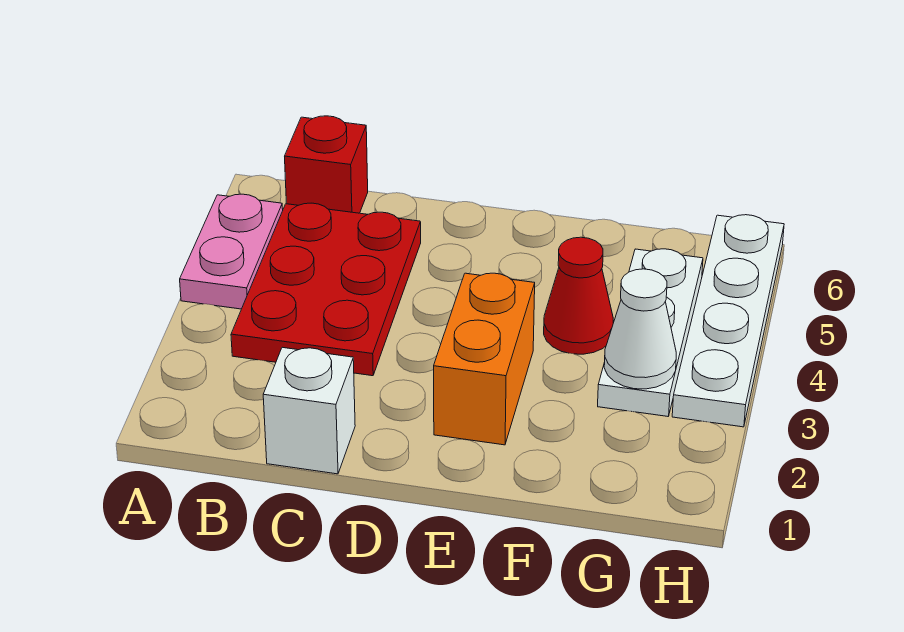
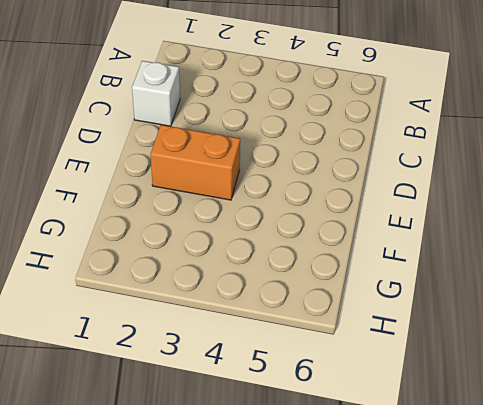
none -> pink 1x2 plate [180,194,283,309]
none -> red 2x3 plate [231,203,421,376]

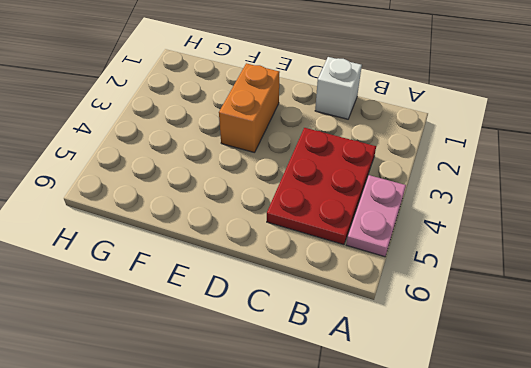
none -> red 1x1 brick [285,116,368,213]
none -> red 1x1 cone [544,237,613,354]

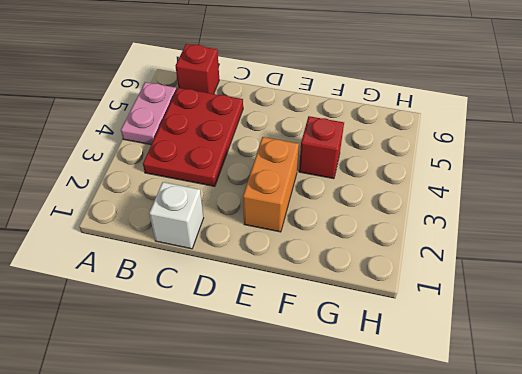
red 1x1 brick [299,116,344,179] -> red 1x1 cone [544,237,613,354]
none -> white 1x3 plate [598,249,703,416]
none -> white 1x4 plate [672,215,784,427]

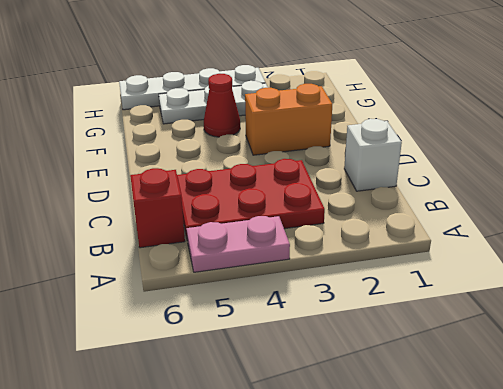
none -> white 1x1 cone [604,269,676,389]

